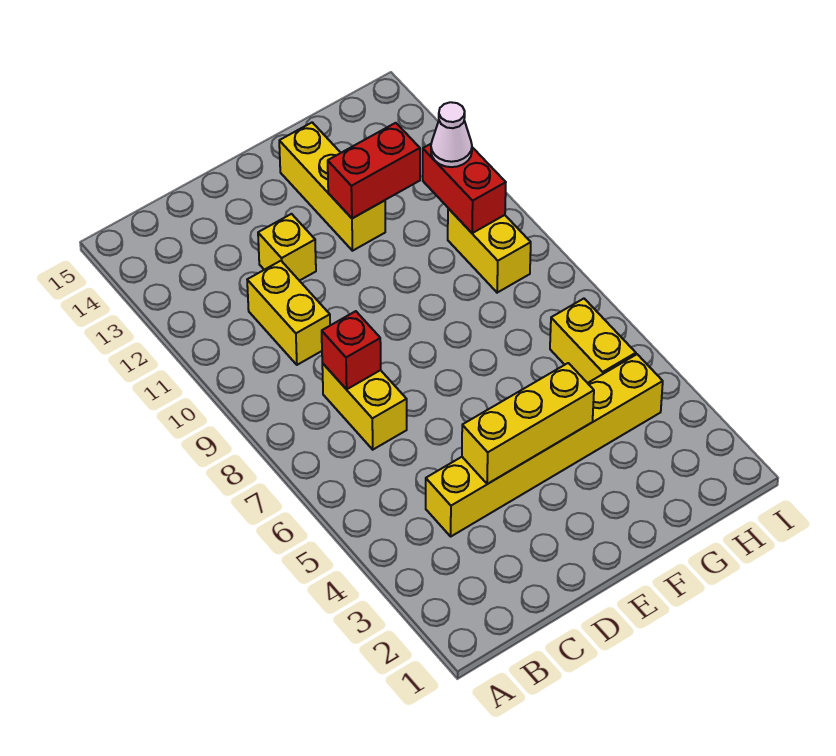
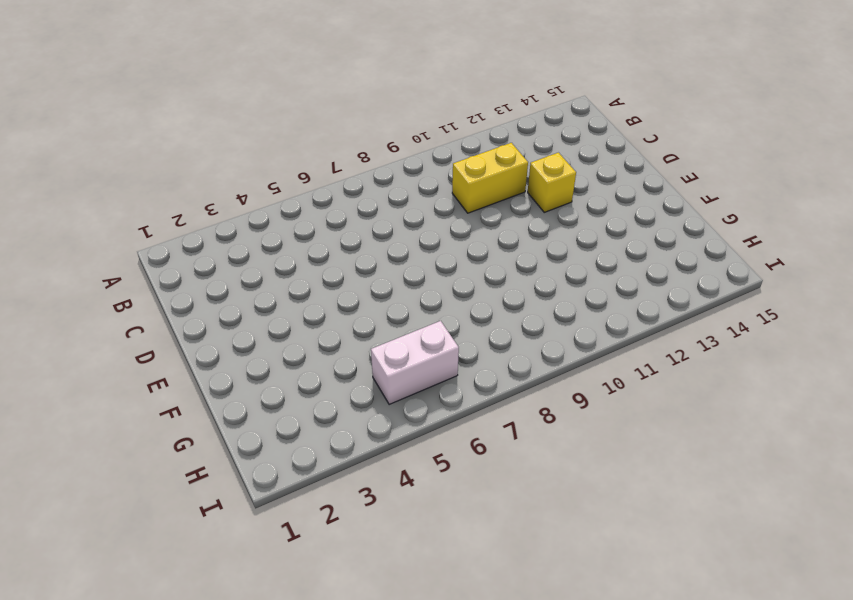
white 1x2 brick [371,321,459,405] -> yellow 1x2 brick [550,299,636,383]
none -> yellow 1x6 brick [426,354,663,536]
none -> yellow 1x2 brick [322,363,407,450]
none -> yellow 1x3 brick [279,122,385,251]

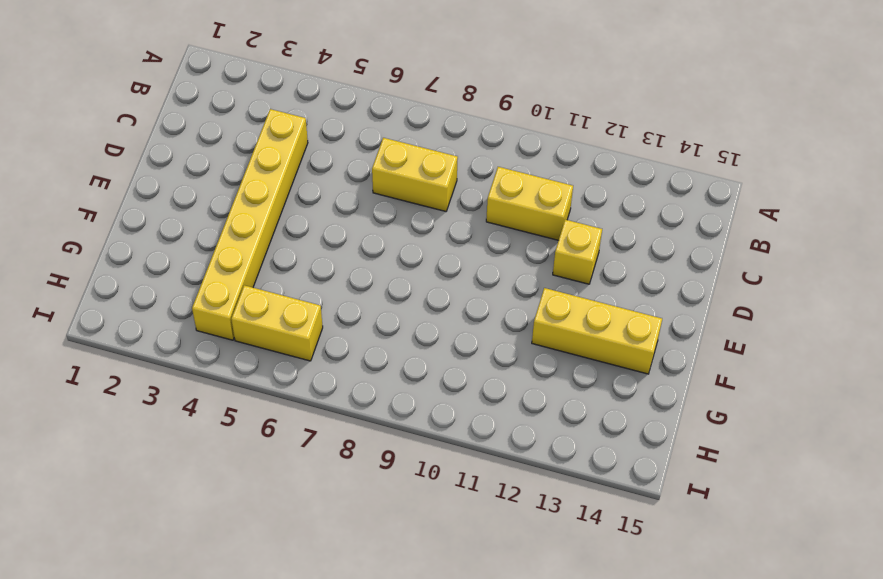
none -> yellow 1x2 brick [448,208,531,293]
none -> red 1x1 brick [322,311,381,389]
none -> yellow 1x3 brick [462,363,594,484]

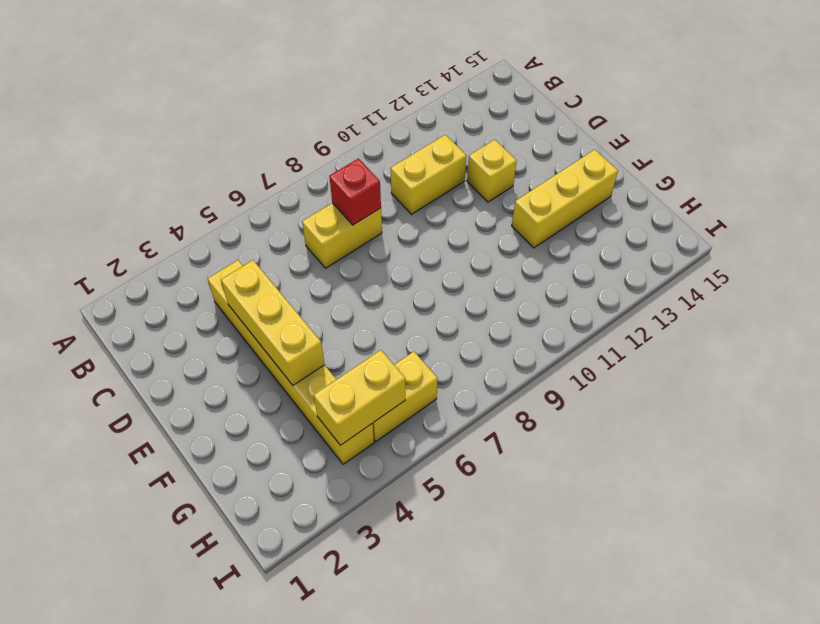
yellow 1x2 brick [314,350,405,445] -> yellow 1x2 brick moved to [448,208,531,293]
none -> red 1x2 brick [328,123,420,218]
none -> red 1x2 brick [423,144,506,233]
none -> white 1x1 cone [431,102,472,167]

